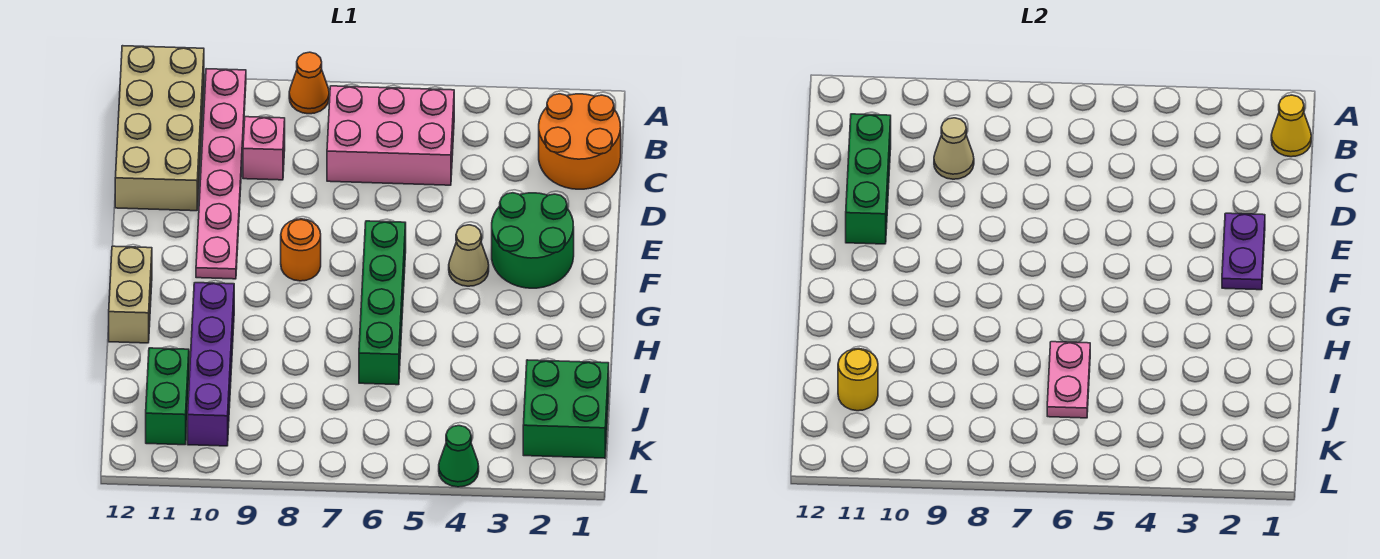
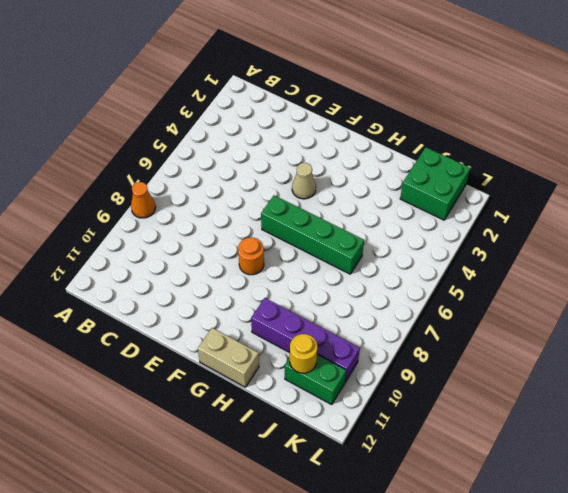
none -> pink 1x6 plate [196,69,246,279]
none -> tan 2x4 brick [115,46,204,211]
none -> orange 2x2 round brick [539,94,621,189]

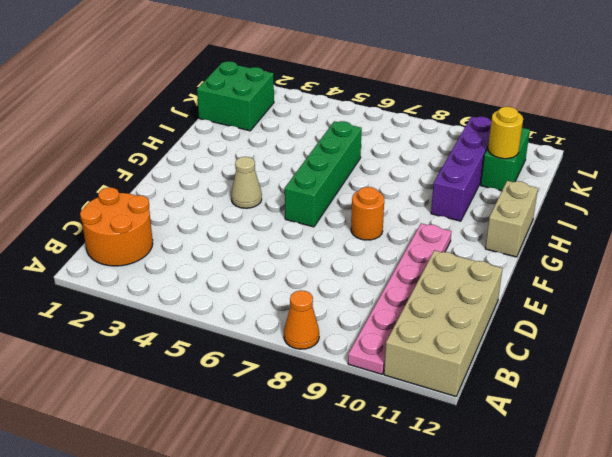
none -> pink 2x3 brick [327,86,454,185]
none -> pink 1x1 brick [243,117,285,180]
none -> green 2x2 round brick [492,193,574,288]

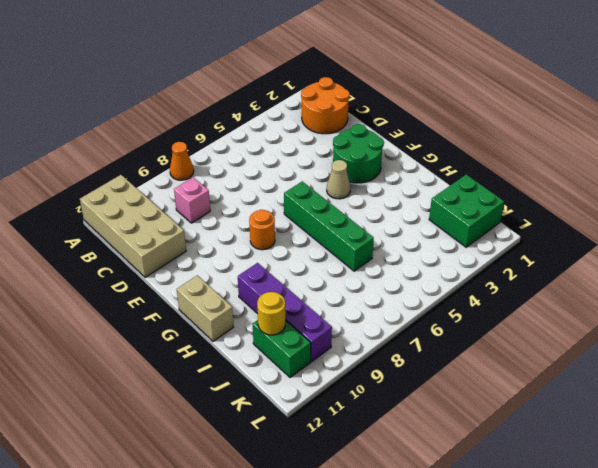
none -> pink 1x6 plate [196,69,246,279]
none -> pink 2x3 brick [327,86,454,185]
none -> green 1x1 cone [439,426,479,487]

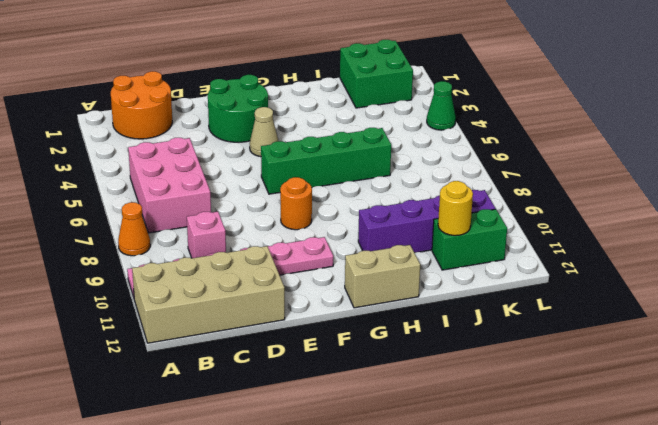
none -> yellow 1x1 cone [1271,95,1311,157]
none -> tan 1x1 cone [934,118,974,179]
none -> green 1x3 brick [846,114,891,244]

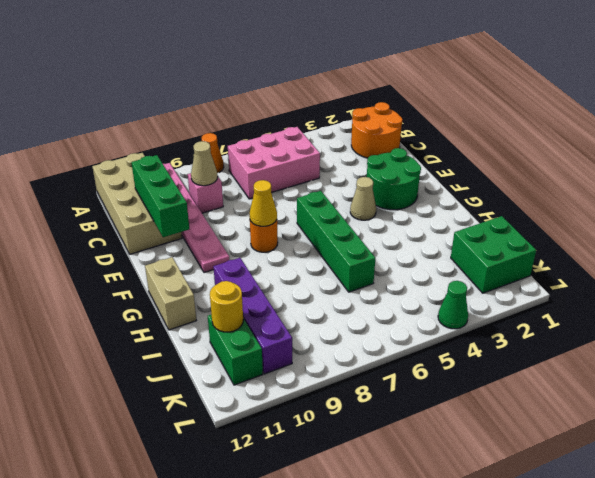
yellow 1x1 cone [250,180,277,226] -> yellow 1x1 cone moved to [1271,95,1311,157]
none -> purple 1x2 plate [1222,213,1265,290]
none -> pink 1x2 plate [1047,342,1090,418]

